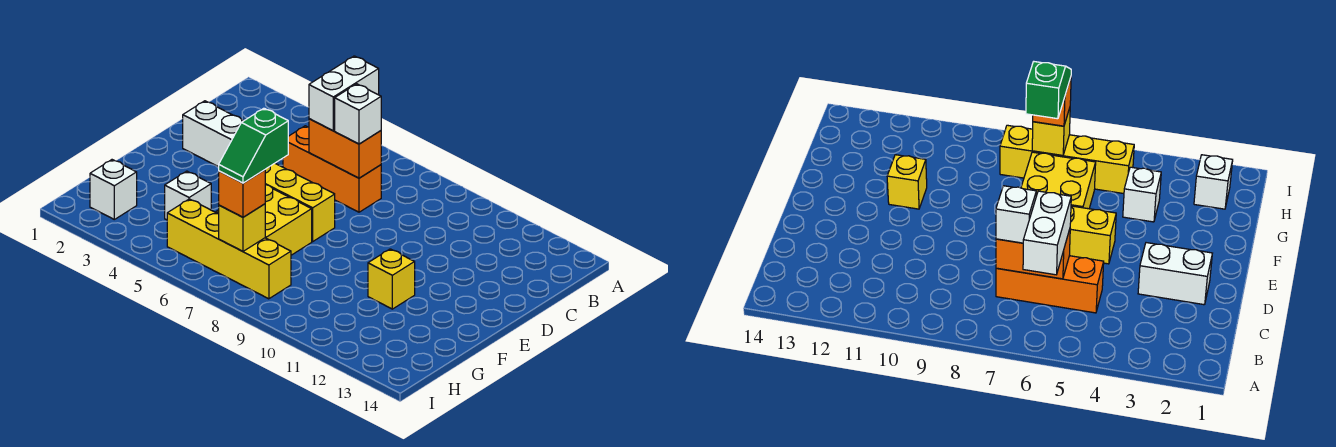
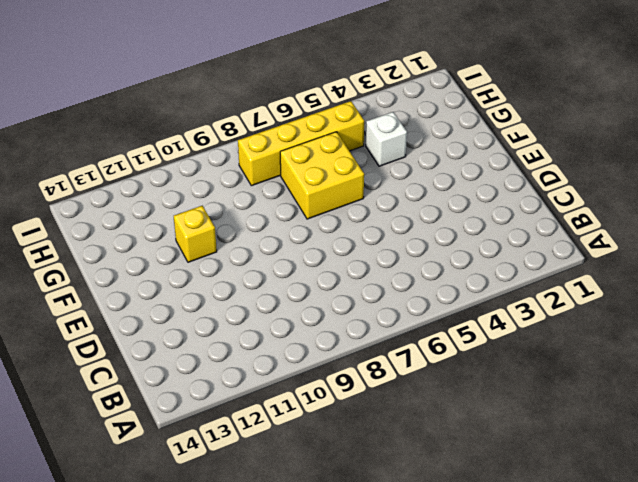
none -> orange 1x3 brick [283,126,381,212]
none -> white 1x2 brick [183,101,243,167]
none -> yellow 1x3 brick [265,163,335,241]

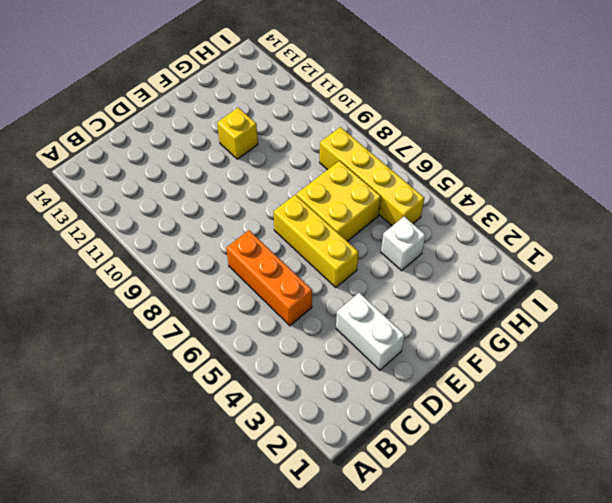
none -> white 1x1 brick [90,160,137,219]
none -> orange 1x2 brick [309,119,381,178]
none -> yellow 1x1 brick [219,204,265,251]

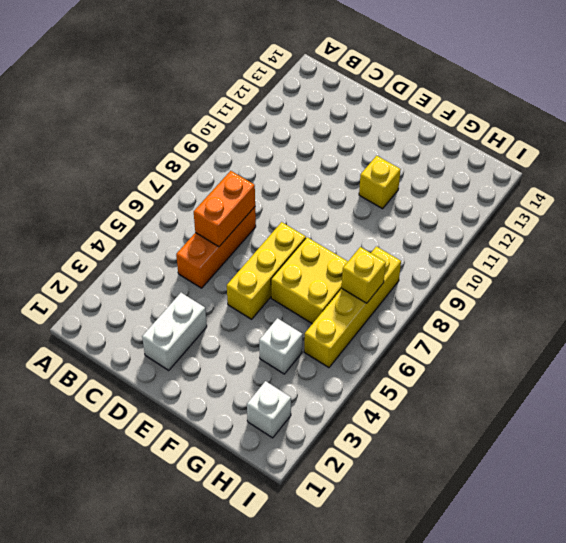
none -> white 1x2 brick [309,56,379,131]
none -> white 1x1 brick [335,84,381,144]
none -> orange 1x1 brick [219,170,265,217]

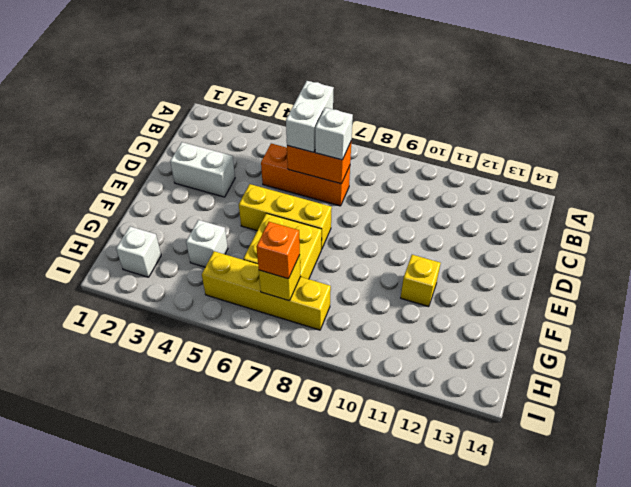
none -> green 1x2 slope [219,108,288,183]

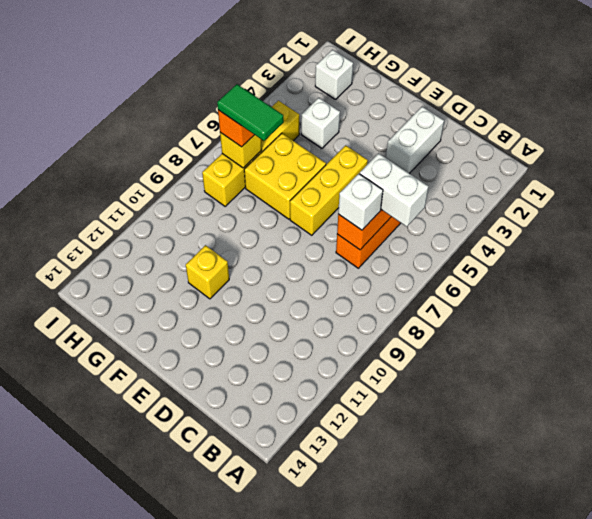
green 1x2 tile [217,84,284,141] -> green 1x2 slope [219,108,288,183]

